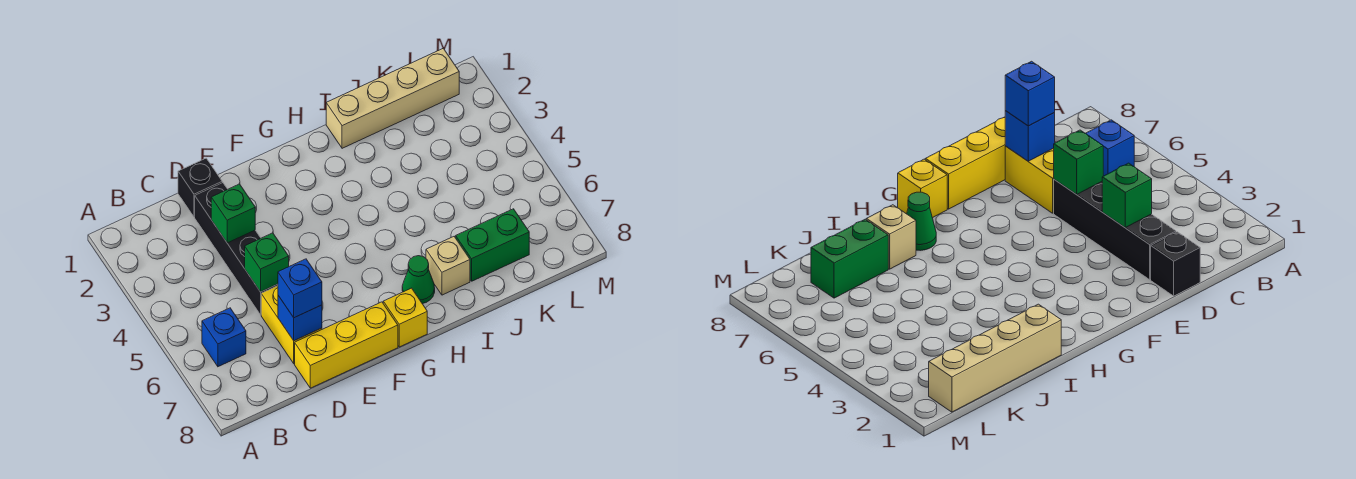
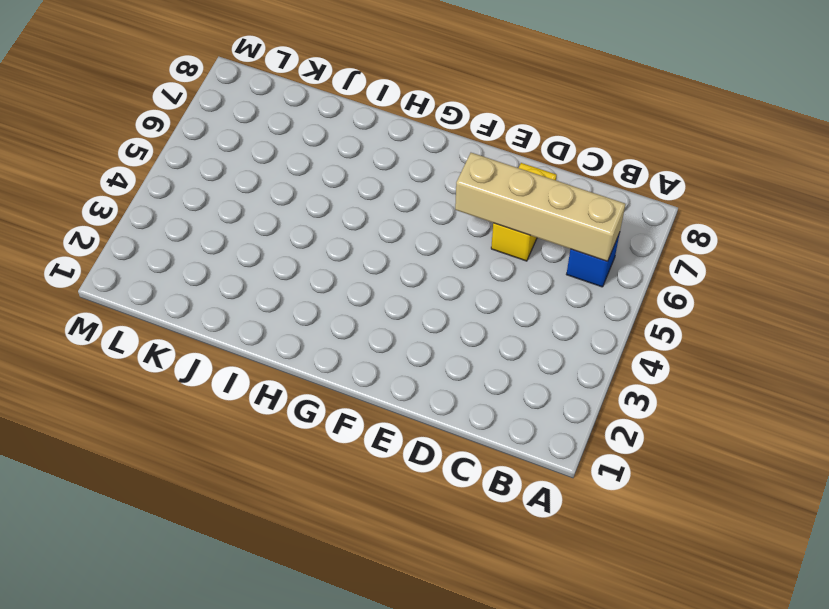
tan 1x4 brick [455,153,625,261] -> tan 1x4 brick moved to [326,48,459,148]
none -> black 1x1 brick [178,158,222,217]
none -> black 1x4 brick [195,183,278,315]
none -> yellow 1x3 brick [295,302,398,388]

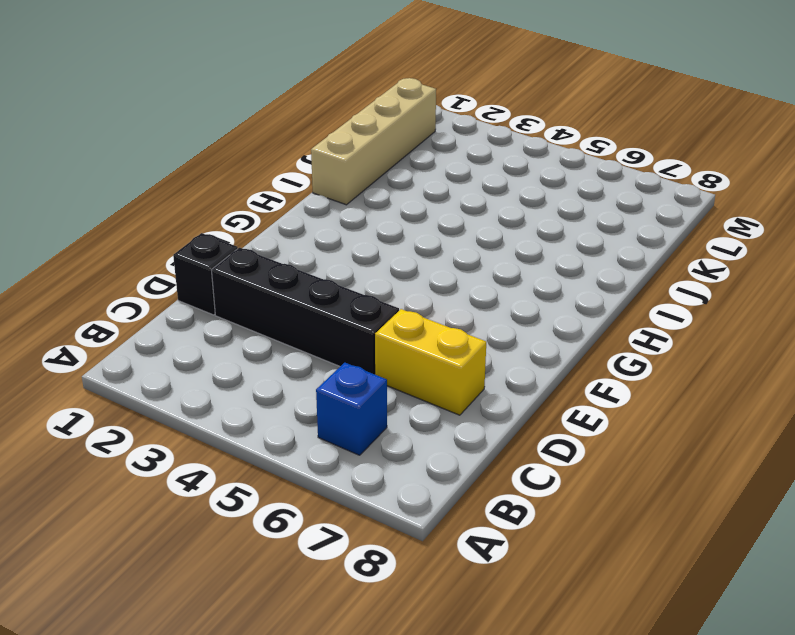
none -> yellow 1x3 brick [295,302,398,388]
none -> yellow 1x1 brick [383,288,427,347]
none -> green 1x1 cone [402,256,435,304]

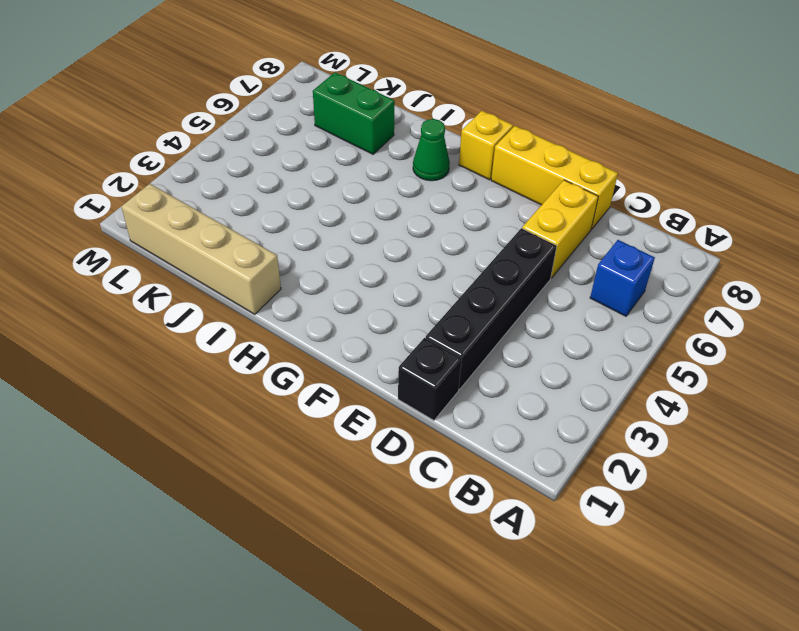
none -> tan 1x1 brick [426,237,470,295]
none -> green 1x1 brick [211,184,255,243]
none -> green 1x1 brick [245,233,289,292]

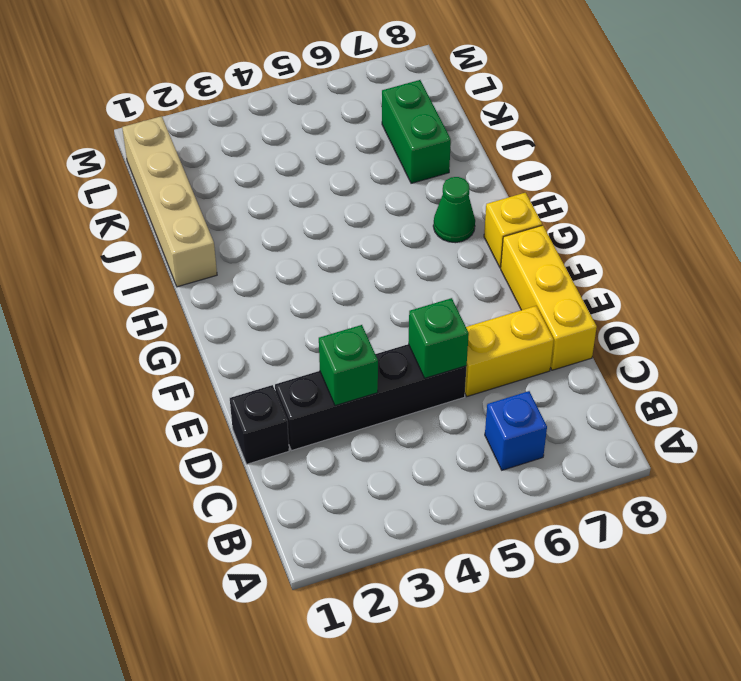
none -> tan 1x1 brick [426,237,470,295]
none -> blue 1x1 brick [278,296,322,341]
none -> blue 1x1 brick [278,259,322,318]

